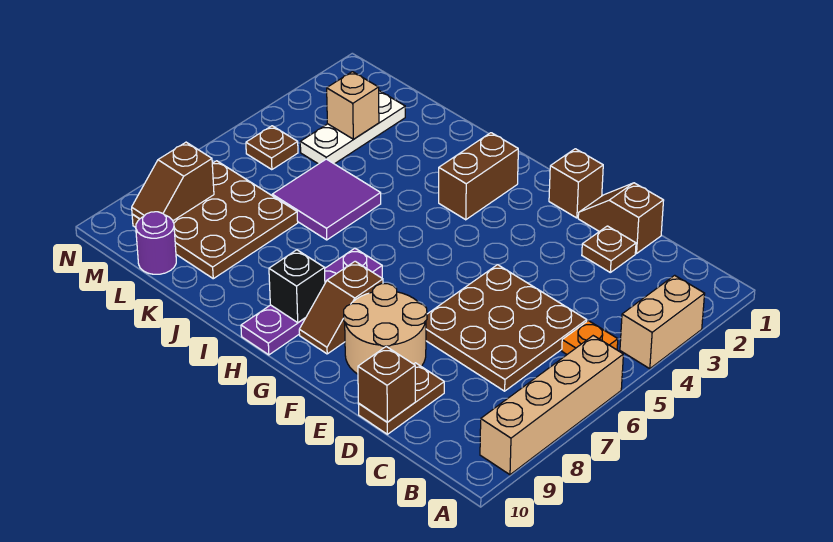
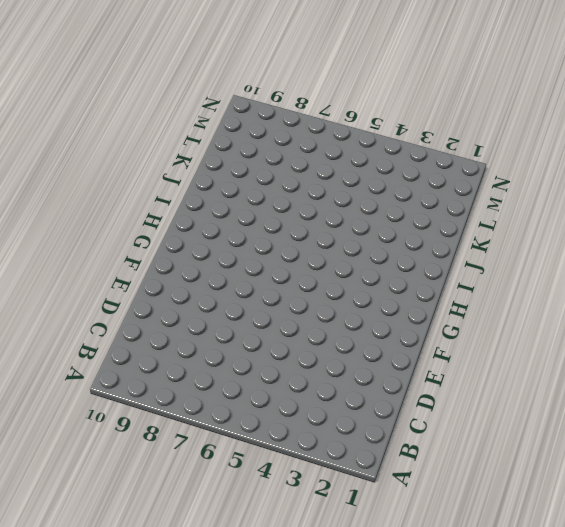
none -> tan 1x2 brick [620,275,705,369]
none -> tan 1x4 brick [480,336,623,475]
none -> orange 1x1 plate [562,321,618,354]

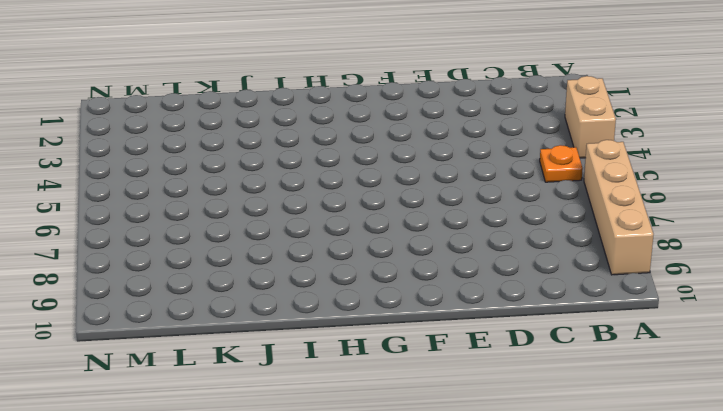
none -> brown 3x3 plate [426,265,587,391]
none -> brown 1x2 slope [578,183,664,253]
none -> brown 1x1 plate [582,226,636,272]

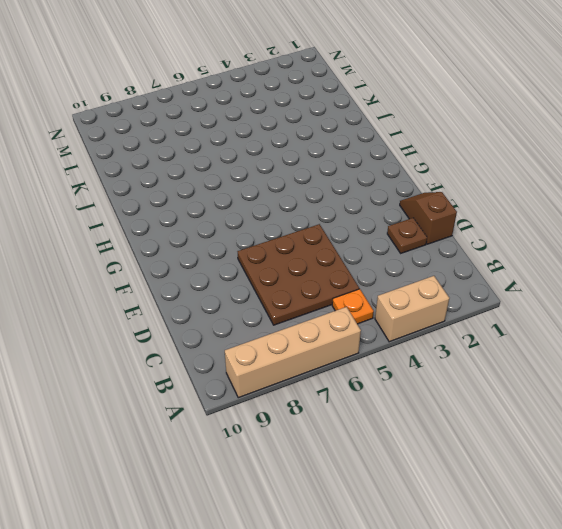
none -> brown 1x2 plate [359,363,444,434]
none -> tan 2x2 round brick [344,284,427,374]
none -> brown 1x1 brick [549,149,603,218]

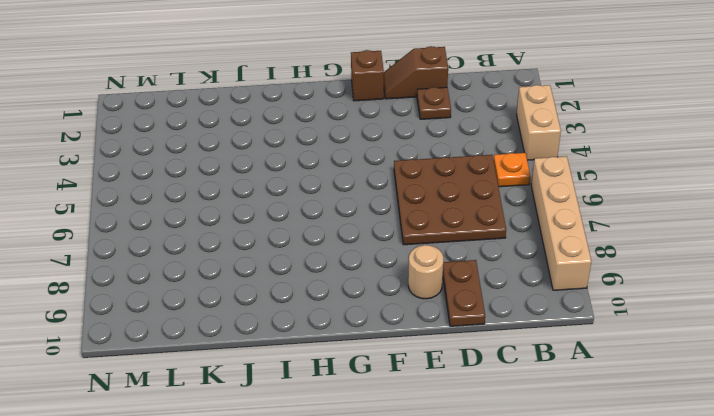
tan 1x1 round brick [408,245,444,299] -> tan 2x2 round brick [344,284,427,374]
none -> brown 1x2 slope [299,261,383,354]
none -> brown 1x2 brick [439,133,518,220]
none -> purple 1x4 plate [241,248,382,355]

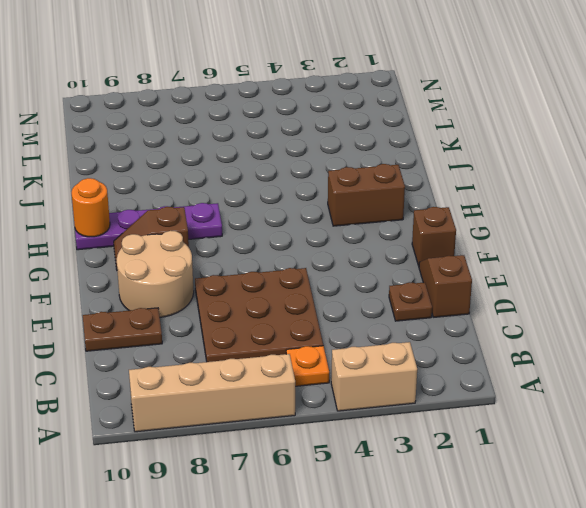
orange 1x1 round brick [72,178,110,237] -> none
none -> purple 2x2 tile [272,159,381,240]
none -> brown 3x3 plate [132,161,298,279]
none -> white 1x3 plate [300,91,405,164]

